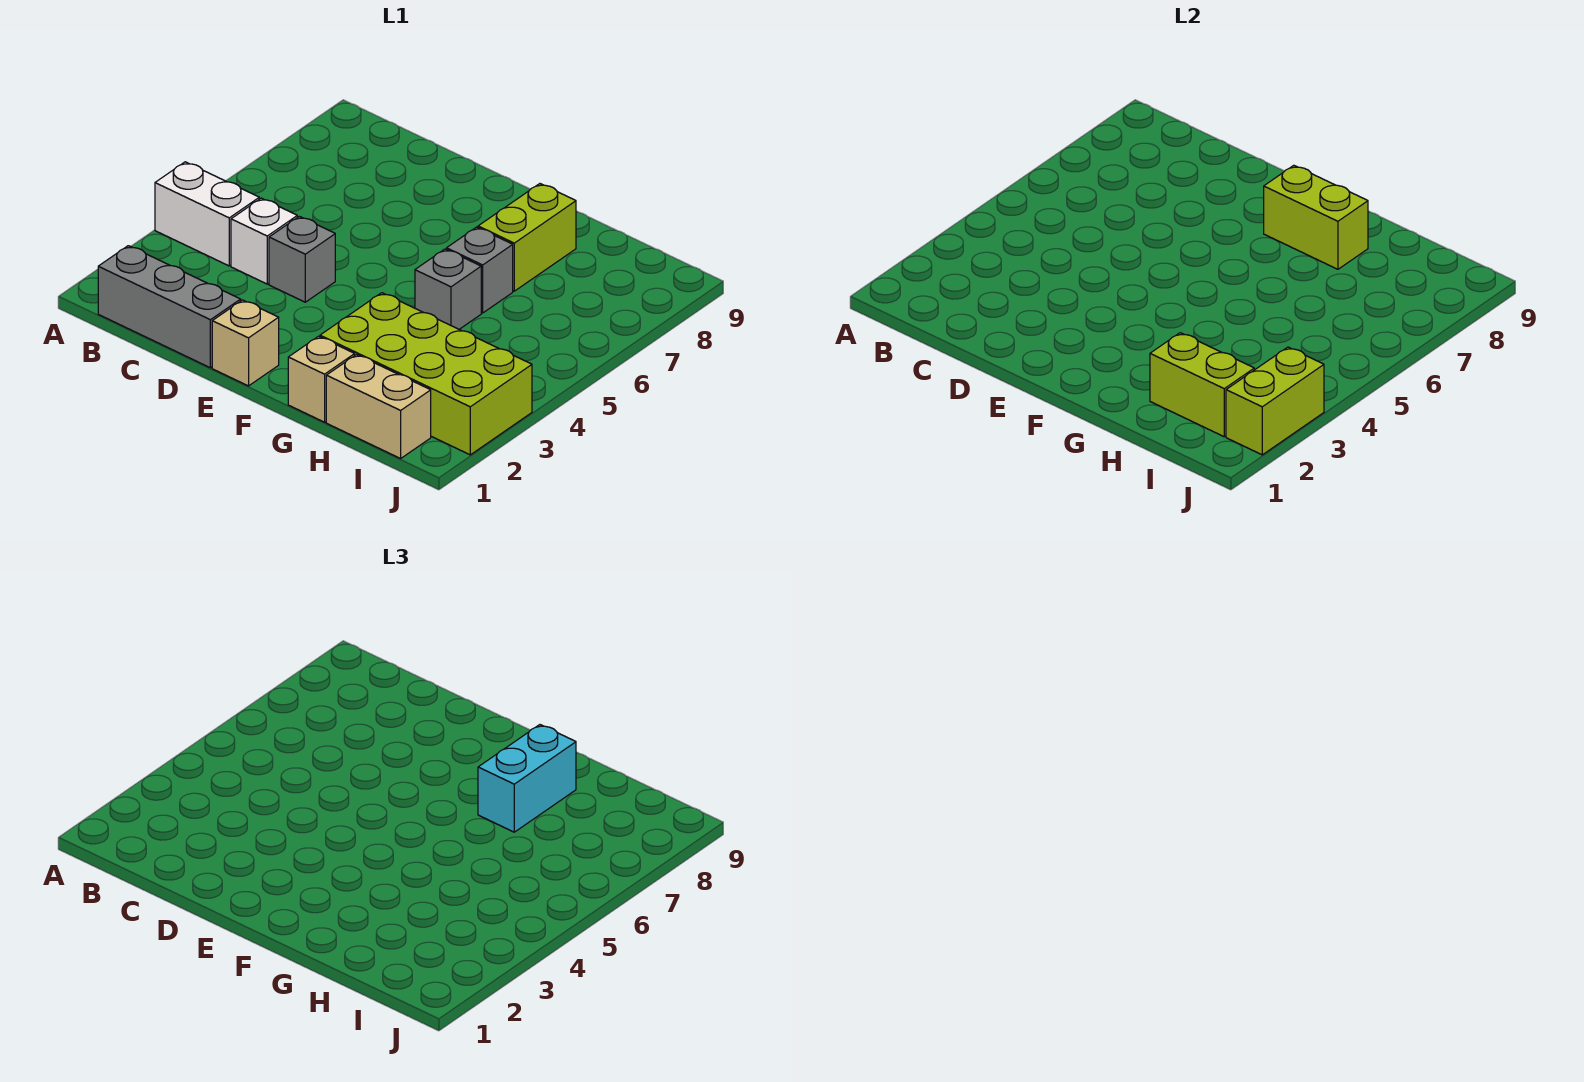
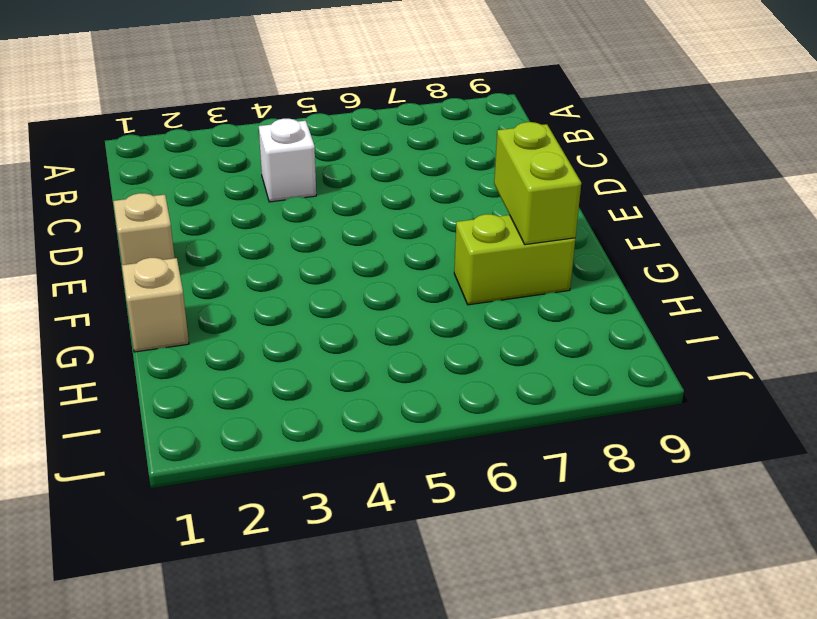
none -> white 1x2 brick [155,162,259,266]
none -> grey 1x3 brick [98,246,241,368]
none -> grey 1x1 brick [269,216,335,302]

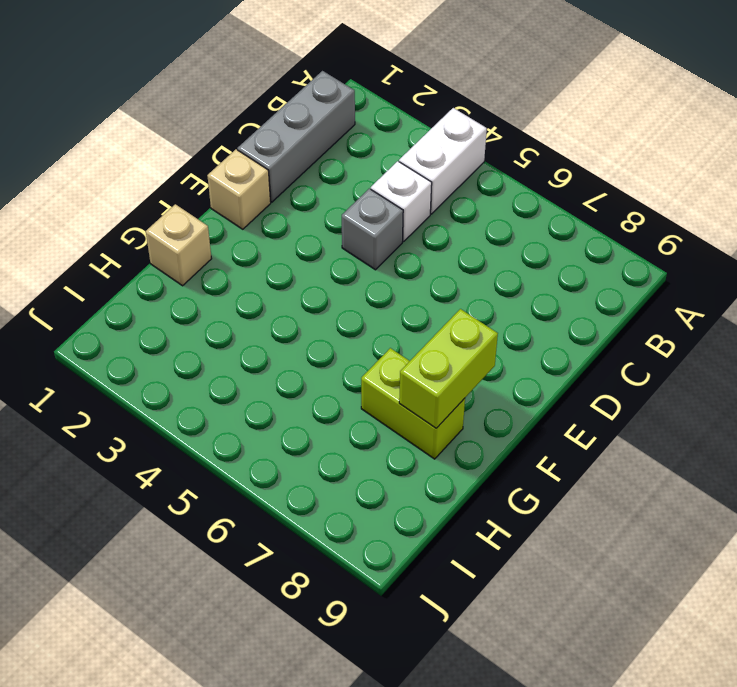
none -> lime 2x4 brick [320,293,532,455]
none -> grey 1x1 brick [415,249,481,329]
none -> grey 1x1 brick [447,227,513,313]

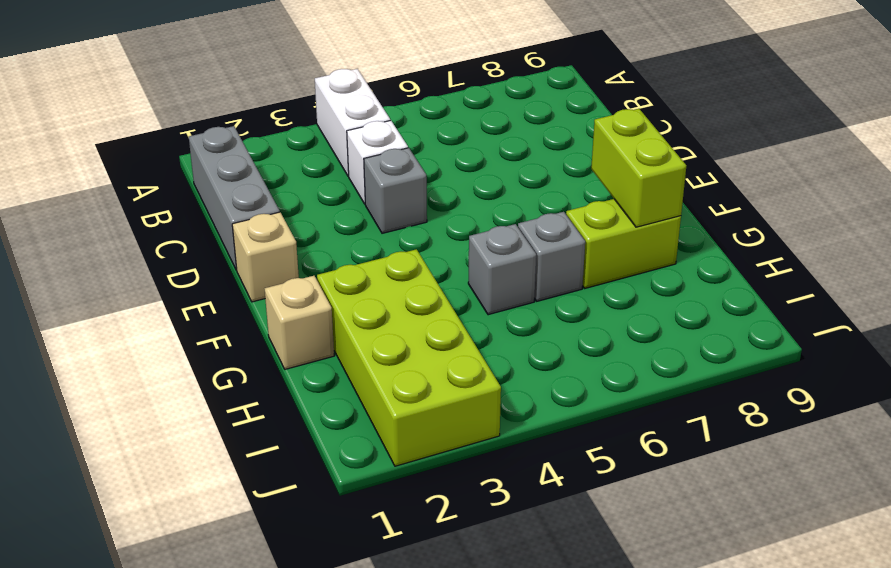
none -> tan 1x2 brick [326,355,431,458]
none -> lime 1x2 brick [1150,333,1254,437]
none -> lime 1x2 brick [1226,347,1324,455]

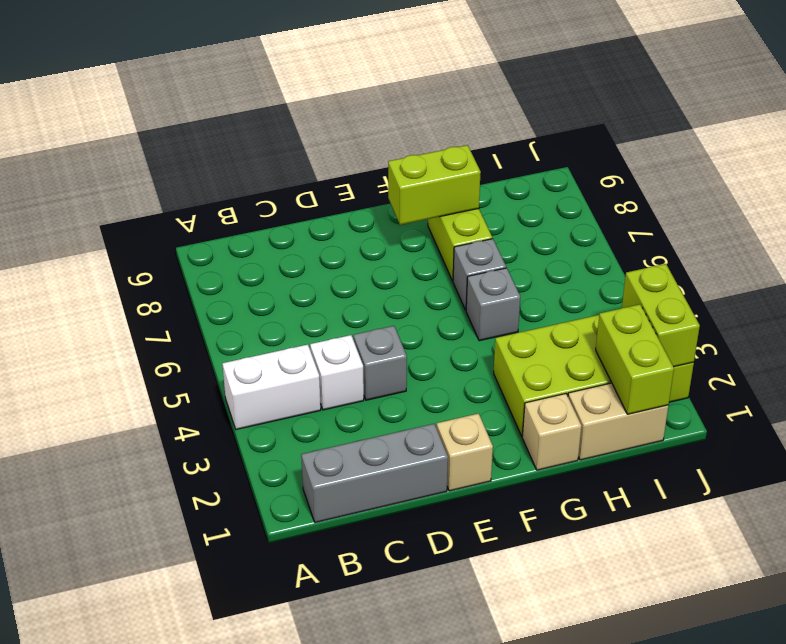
lime 1x2 brick [596,304,674,414] -> lime 1x2 brick turned to [1150,333,1254,437]
none -> cyan 1x2 brick [478,725,576,832]

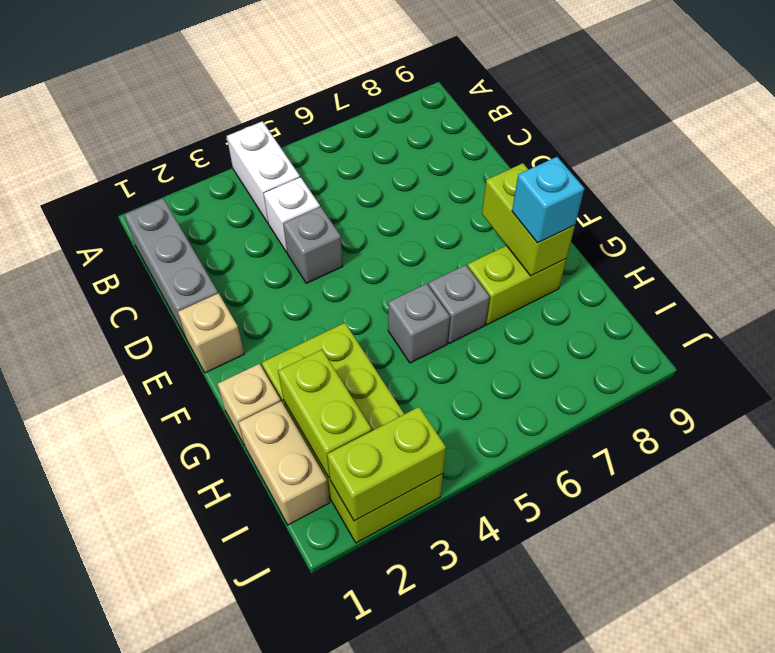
cyan 1x1 brick [512,157,584,243] -> cyan 1x2 brick [478,725,576,832]

